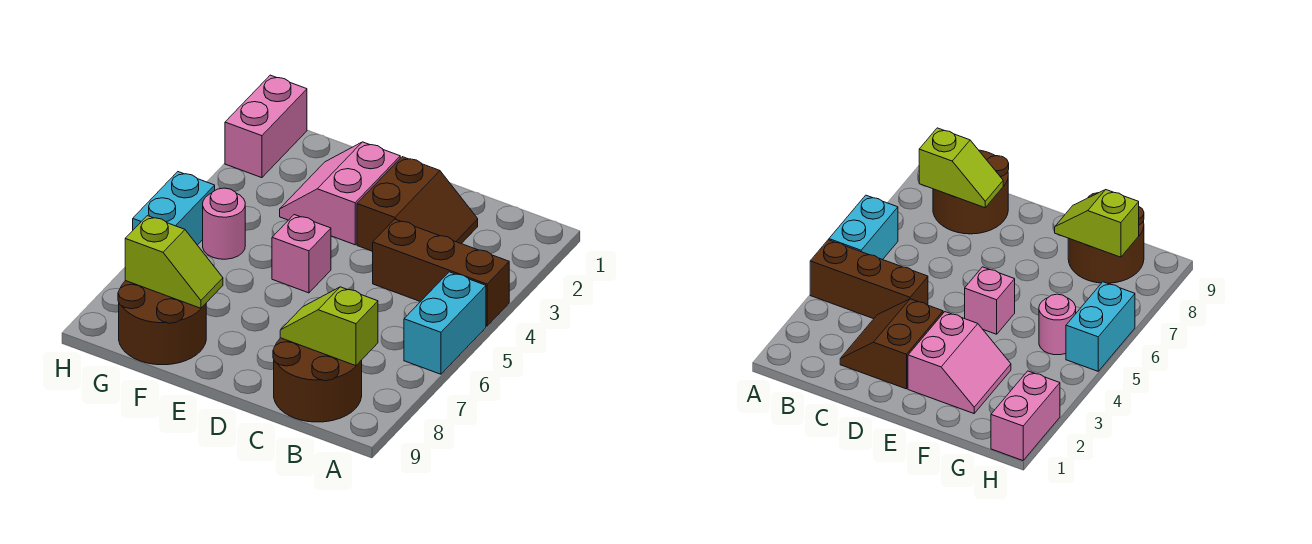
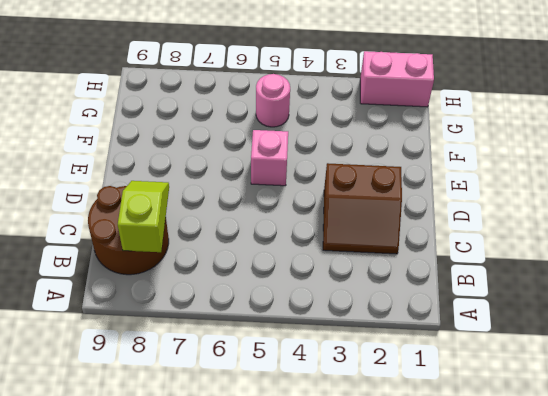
none -> brown 1x3 brick [373,219,509,326]
none -> cyan 1x2 brick [404,272,486,374]
none -> pink 2x2 slope [280,142,400,245]

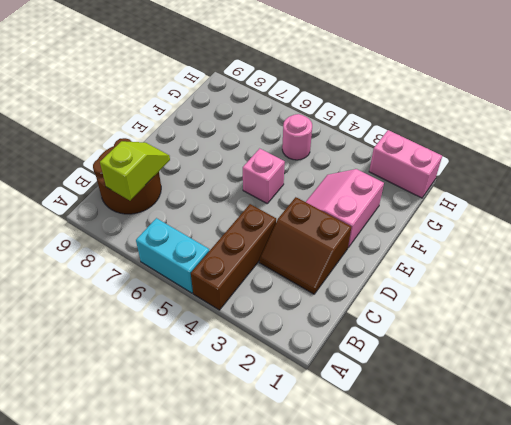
pink 2x2 slope [306,169,384,247] -> pink 2x2 slope turned to [280,142,400,245]
none -> brown 2x2 round brick [118,281,206,365]
none -> cyan 1x2 brick [133,172,215,245]
none -> lime 1x2 slope [125,216,223,308]

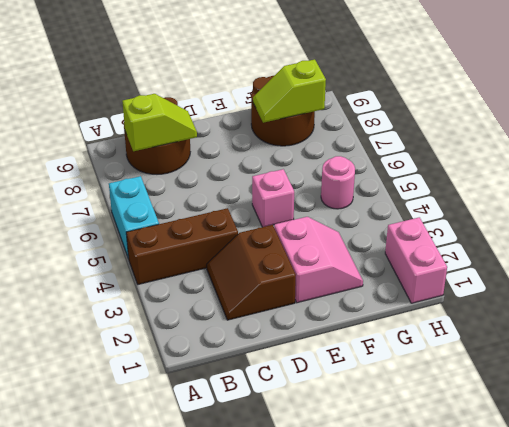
none -> cyan 1x2 brick [133,172,215,245]

